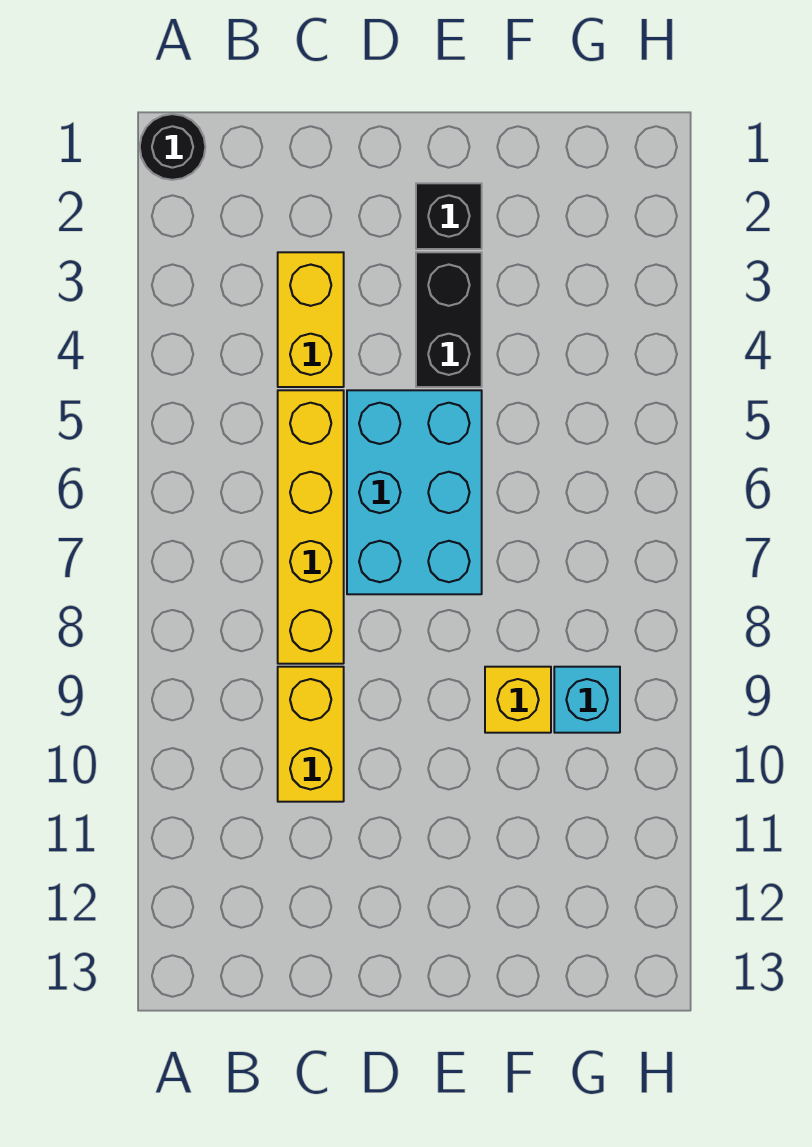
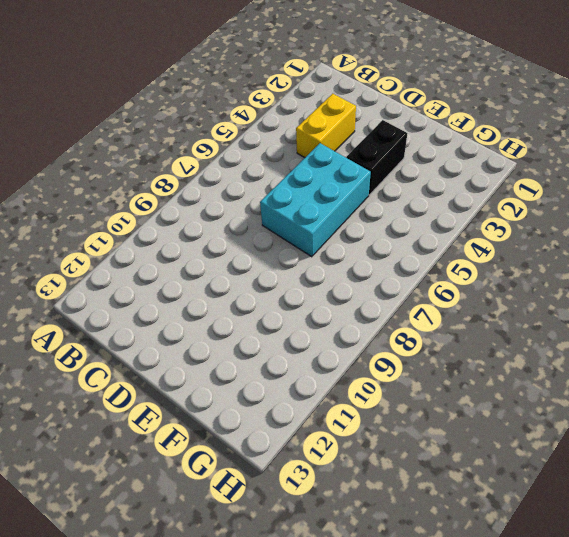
none -> black 1x1 round brick [140,114,205,180]
none -> yellow 1x4 brick [278,390,344,664]

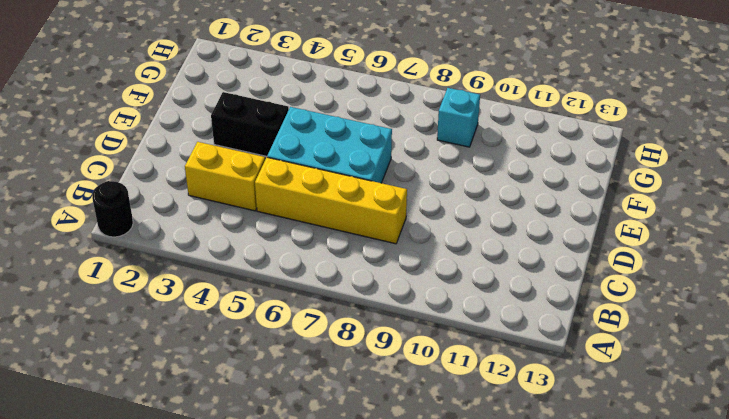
none -> yellow 1x2 brick [278,667,344,802]
none -> black 1x1 brick [416,183,482,249]

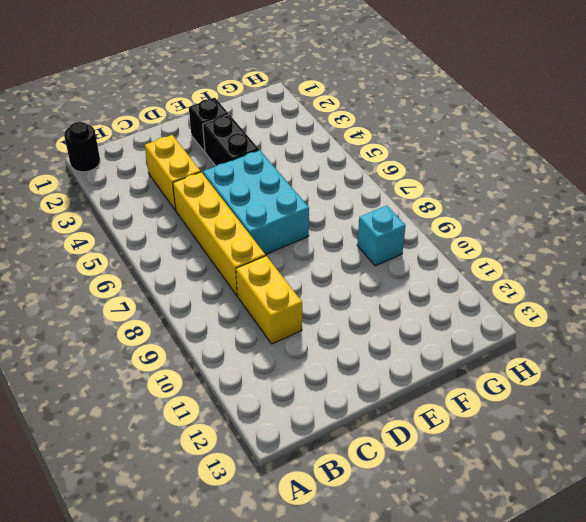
none -> yellow 1x1 brick [485,667,551,733]

